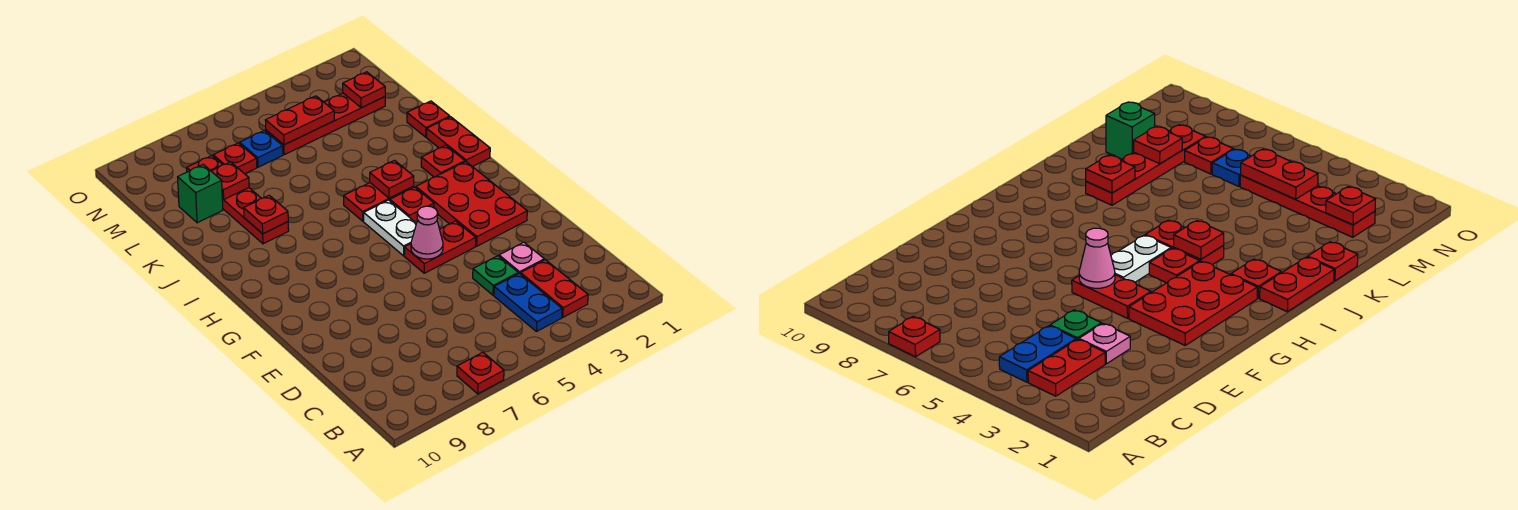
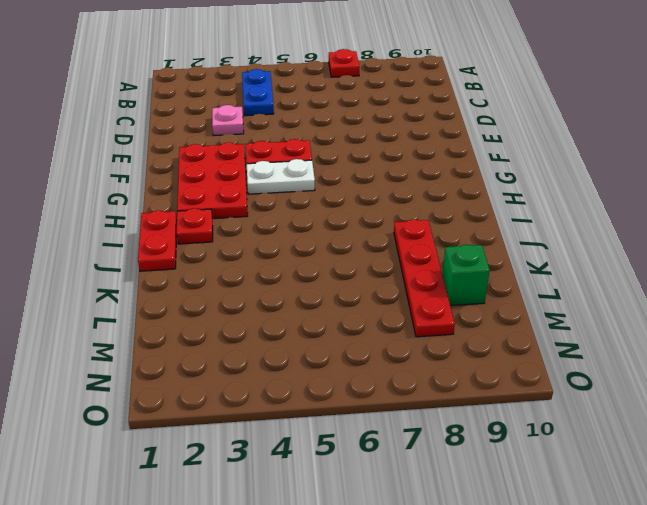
white 1x2 plate [247,159,315,194] -> white 1x2 plate turned to [364,200,417,256]
none -> red 1x2 plate [521,260,588,317]
none -> green 1x1 plate [473,256,518,295]
none -> red 1x1 plate [390,187,434,222]

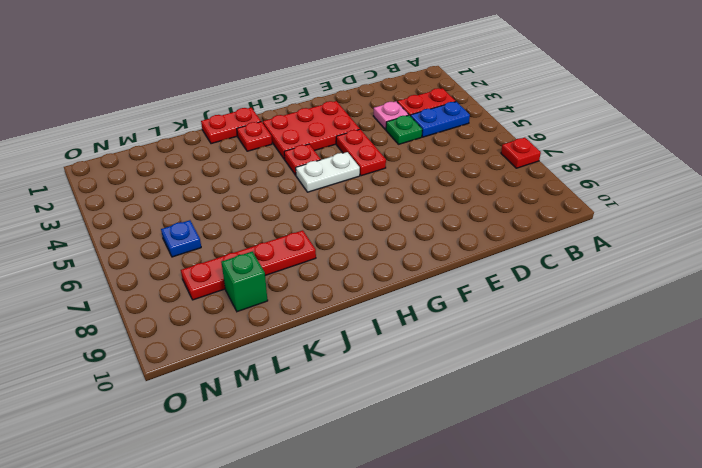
none -> red 1x2 plate [344,183,414,221]
none -> red 1x1 plate [407,101,450,137]
none -> red 1x4 plate [266,93,385,155]

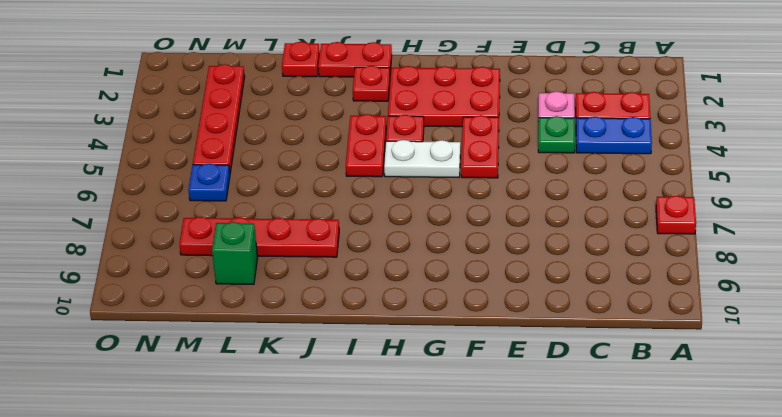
none -> red 1x1 plate [213,143,257,174]
none -> pink 1x1 cone [411,206,443,259]
none -> red 1x1 plate [370,160,414,198]

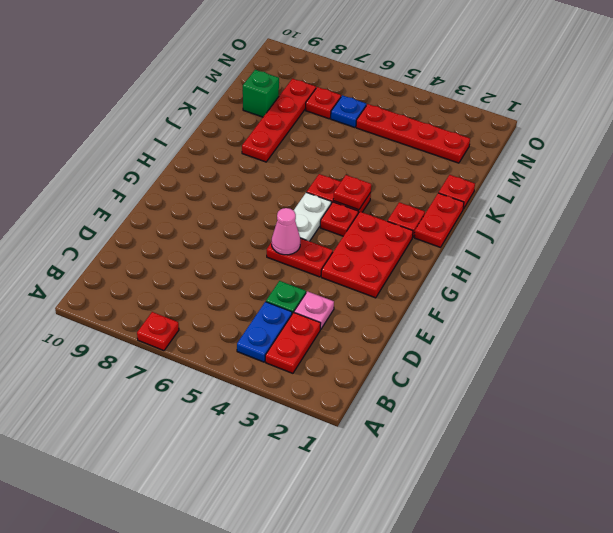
none -> red 1x1 plate [244,195,288,234]
none -> red 1x1 plate [211,162,249,200]
none -> red 1x1 plate [343,72,385,108]

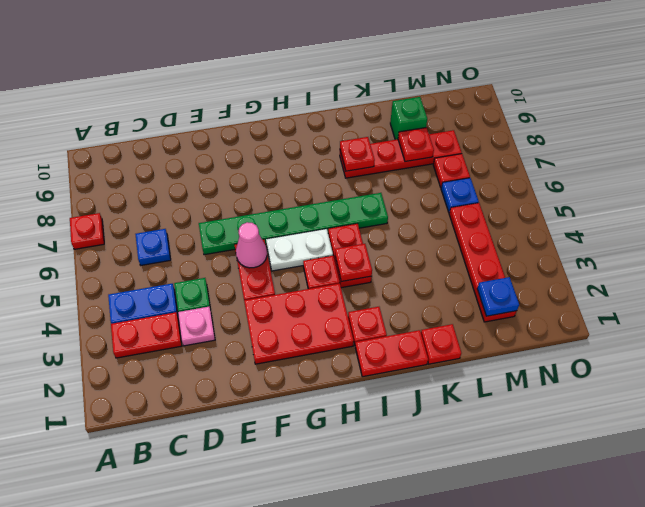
blue 1x1 plate [135,229,171,265] -> none
green 1x6 plate [199,193,388,255] -> none
blue 1x1 plate [477,277,519,316] -> red 1x1 plate [343,72,385,108]
none -> red 1x2 plate [265,96,334,145]

